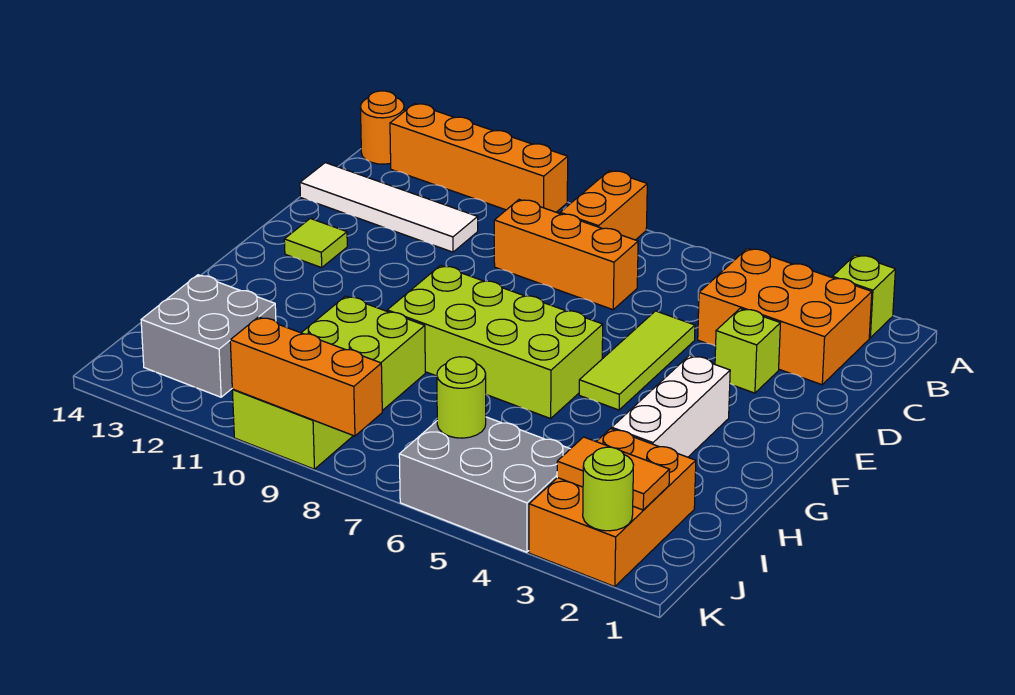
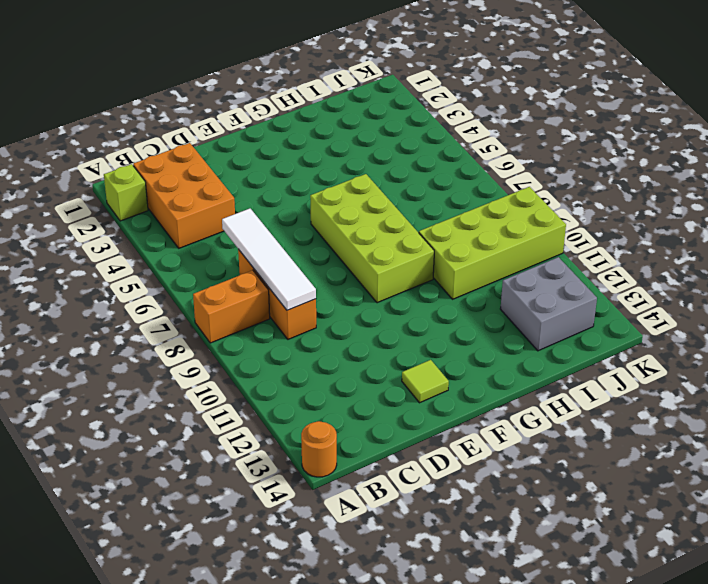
white 1x4 tile [222,209,316,310] -> white 1x4 tile moved to [300,163,478,252]
none -> orange 1x4 brick [390,104,568,212]
none -> lime 1x1 brick [715,309,780,393]
none -> lime 1x3 tile [579,311,695,410]

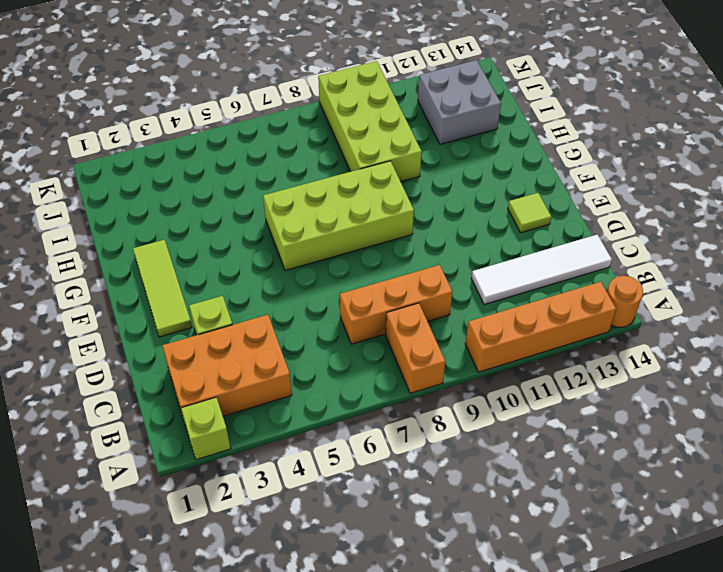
lime 1x3 tile [133,240,192,337] -> lime 1x3 tile moved to [579,311,695,410]
none -> white 1x3 brick [612,355,730,457]
none -> orange 2x3 brick [529,429,696,587]
none -> grey 2x3 brick [399,417,570,552]

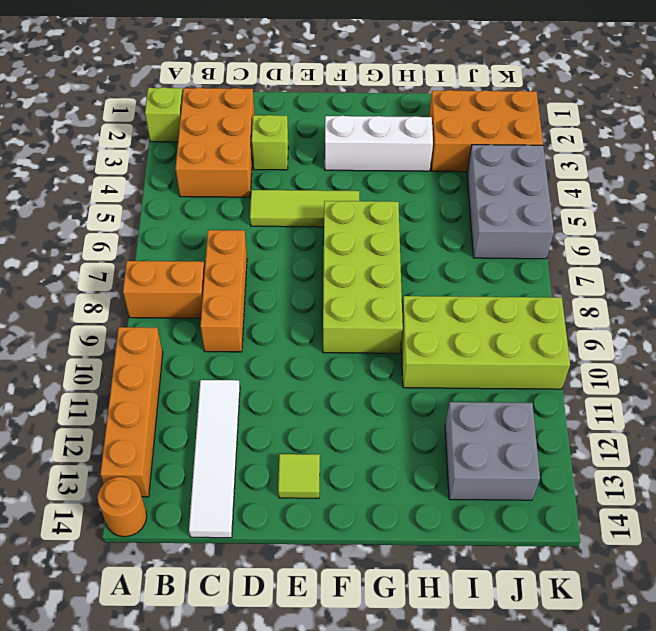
none -> orange 1x2 tile [557,437,670,510]
none -> lime 1x1 round brick [437,357,486,438]
none -> lime 1x1 round brick [583,447,633,531]

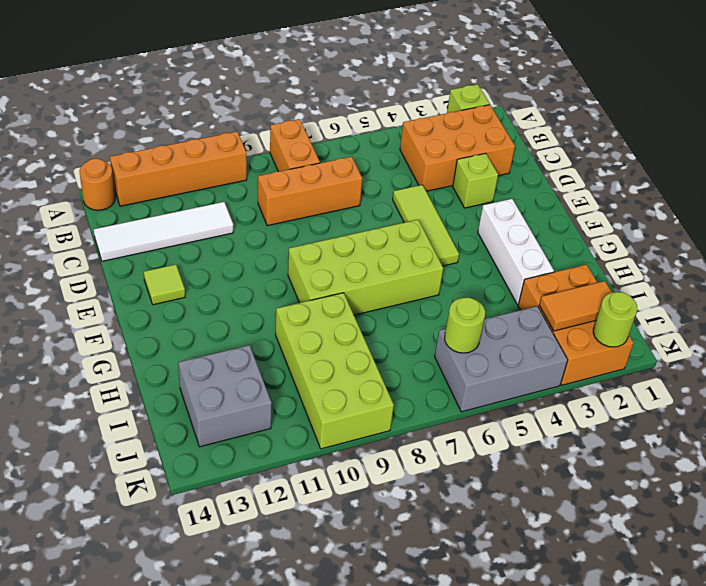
none -> orange 1x3 brick [230,317,382,436]

